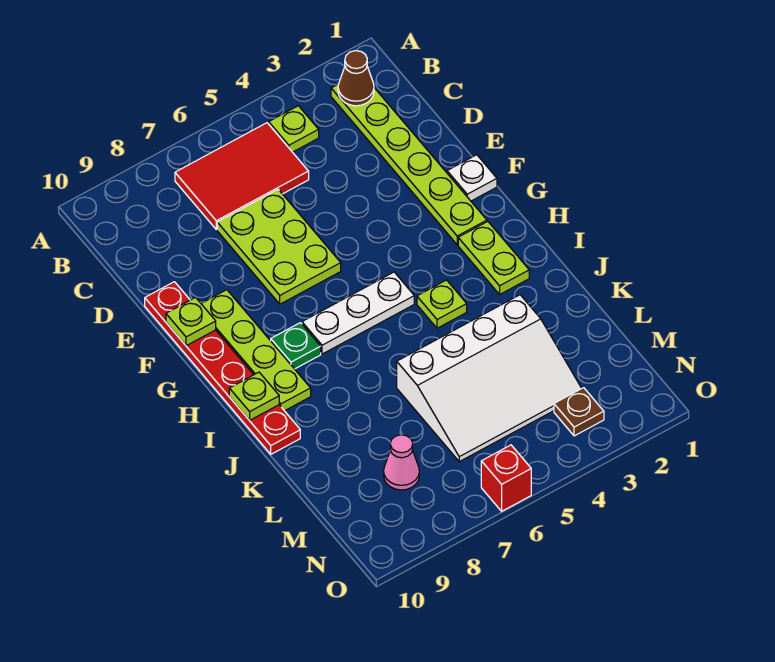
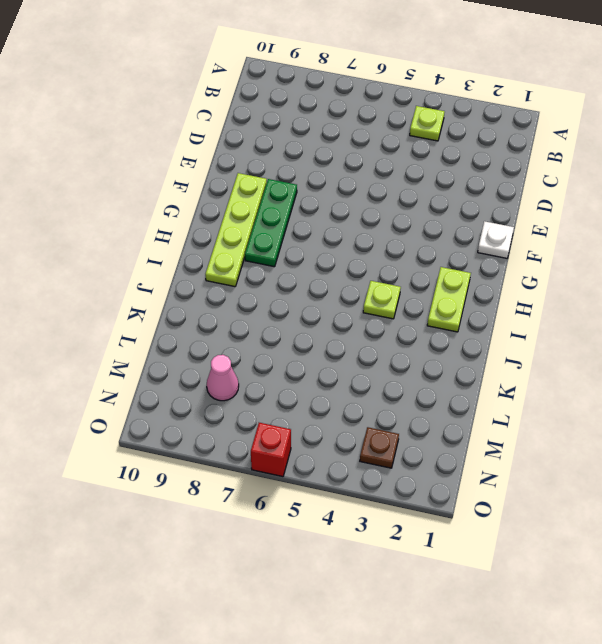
green 1x3 plate [245,179,297,267] -> green 1x1 plate [271,323,321,369]
none -> lime 1x6 plate [331,84,487,245]
none -> red 2x3 tile [175,123,309,229]
none -> lime 2x3 plate [217,189,341,304]

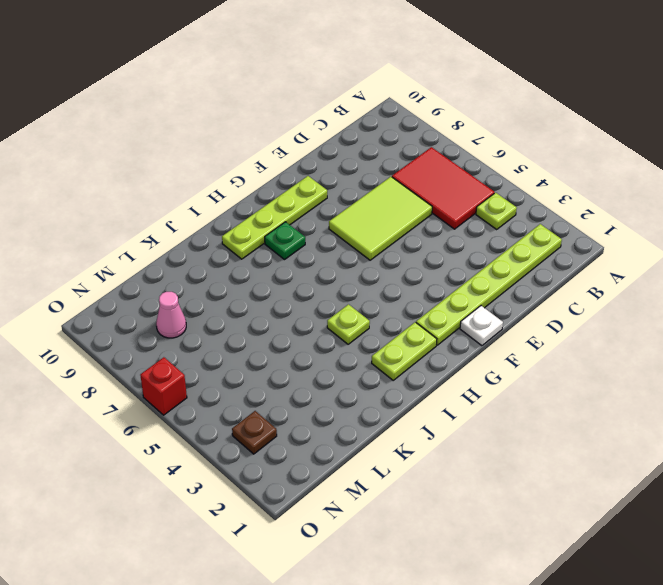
lime 2x3 tile [329,177,432,260] -> lime 2x3 plate [217,189,341,304]
none -> red 1x6 plate [145,282,300,454]
none -> white 1x3 plate [302,272,414,354]
none -> white 3x4 slope [397,295,582,462]

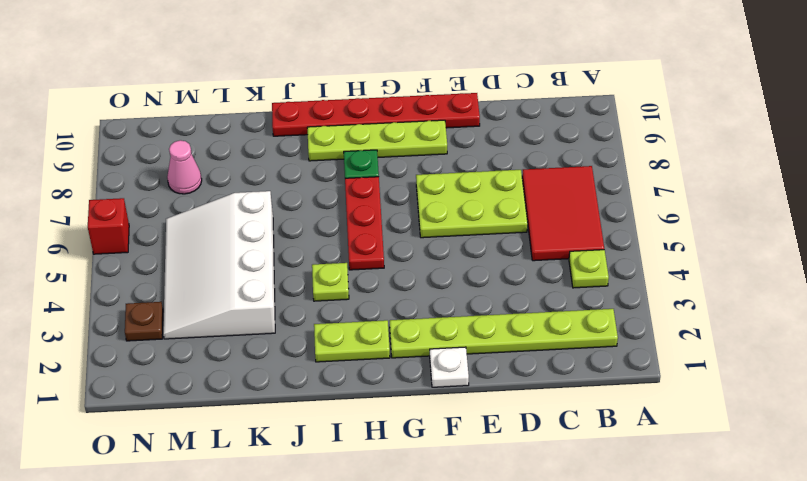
red 1x3 plate [345,177,384,270] -> white 1x3 plate [302,272,414,354]
none -> brown 1x1 cone [338,51,374,106]
none -> lime 1x1 plate [166,298,216,346]
none -> lime 1x1 plate [229,372,279,420]

